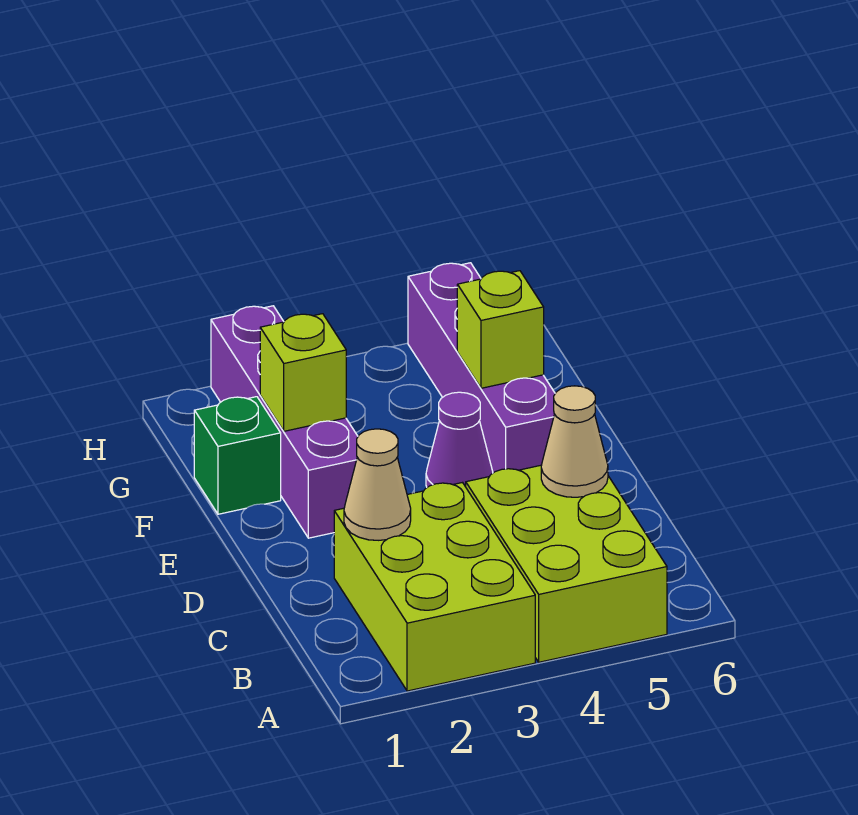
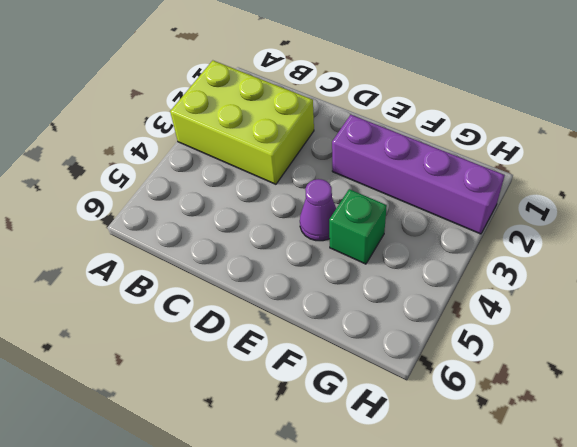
green 1x1 brick [329,189,387,264] -> green 1x1 brick moved to [194,397,281,514]
none -> lime 2x3 brick [466,465,667,662]
none -> purple 1x4 brick [408,263,555,473]

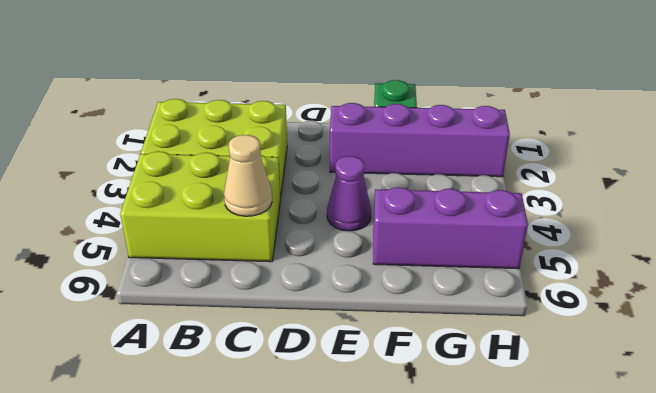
purple 1x3 brick [373,187,528,269] -> purple 1x4 brick [408,263,555,473]
none -> tan 1x1 cone [344,429,411,540]
none -> lime 1x1 brick [260,314,346,431]

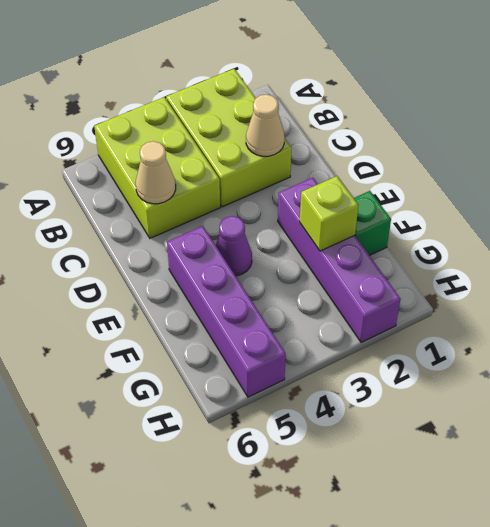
none -> lime 1x1 brick [457,271,544,388]

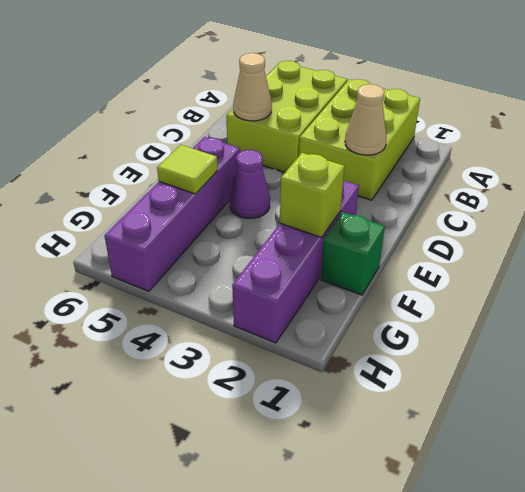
lime 1x1 tile [157,145,218,194] -> lime 1x1 brick [457,271,544,388]

